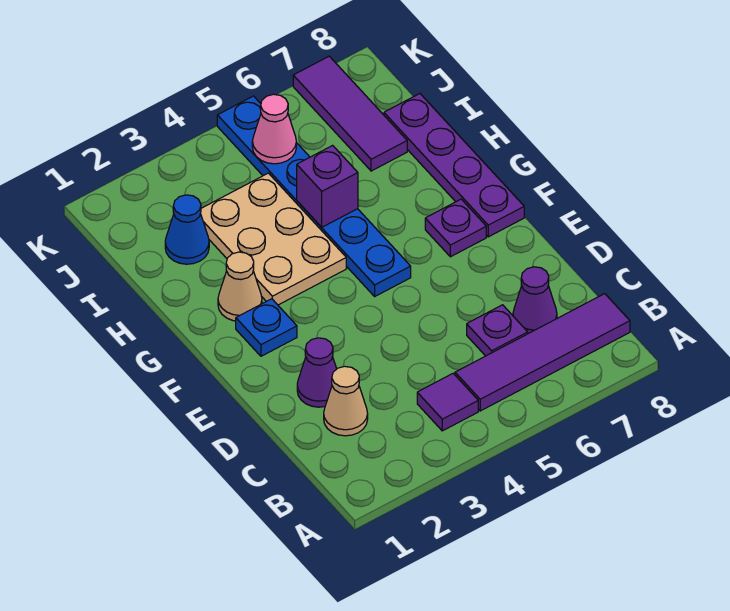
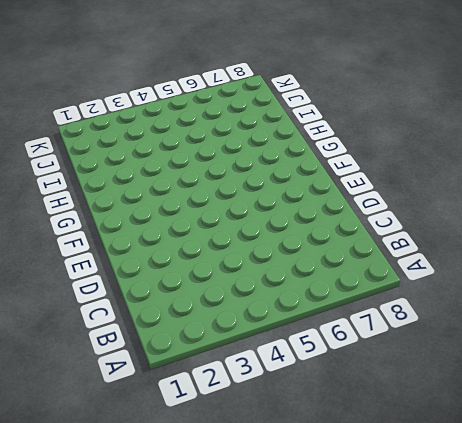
none -> purple 1x1 tile [417,373,478,431]
none -> purple 1x4 tile [455,294,630,411]
none -> tan 1x1 cone [324,366,368,436]

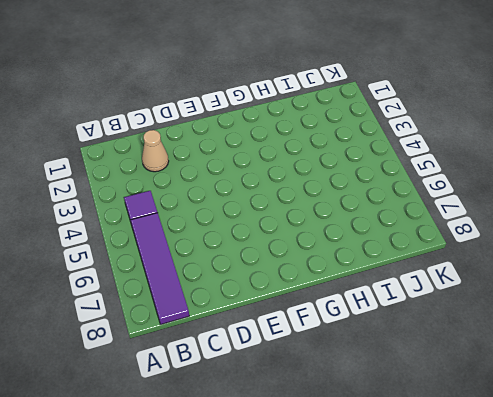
none -> purple 1x1 plate [467,305,528,356]
none -> purple 1x1 cone [513,267,557,334]
none -> purple 1x1 cone [297,338,337,407]

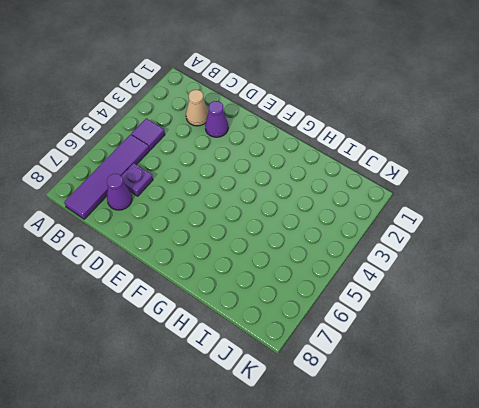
none -> blue 1x1 plate [236,299,297,356]
none -> blue 1x6 plate [217,96,411,296]
none -> purple 1x1 plate [425,199,486,257]

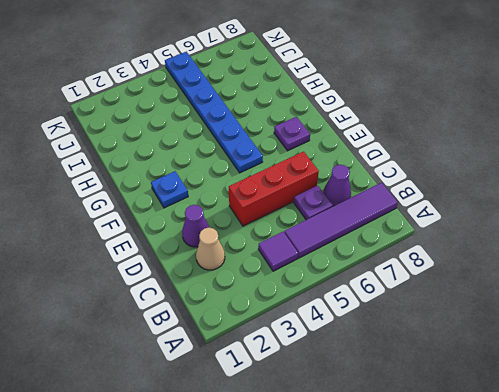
red 1x3 brick [229,152,319,226] -> none
none -> purple 1x4 plate [384,94,524,237]
none -> tan 1x1 cone [218,252,262,321]
none -> tan 2x3 plate [201,173,346,305]

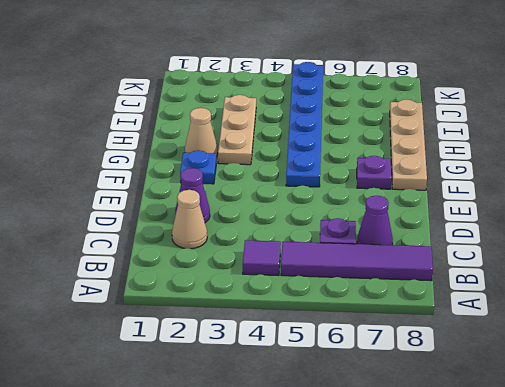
tan 1x4 plate [390,99,427,190] -> purple 1x4 plate [384,94,524,237]
tan 1x3 plate [218,95,256,165] -> tan 2x3 plate [201,173,346,305]
none -> blue 1x1 cone [165,195,209,264]
none -> purple 1x3 tile [293,56,407,171]
none -> purple 1x1 brick [297,145,358,227]

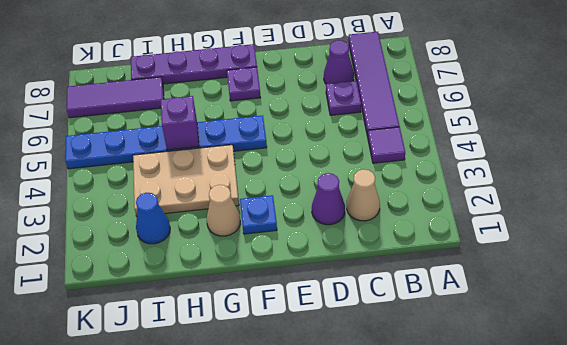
none -> pink 1x1 cone [252,94,296,164]

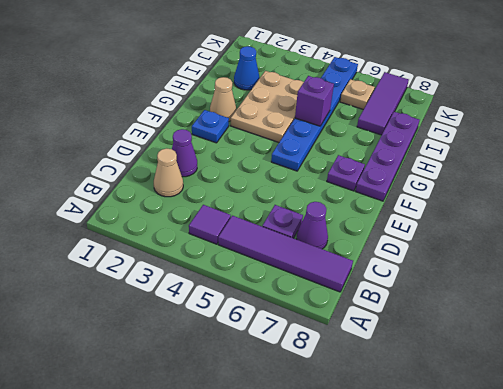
tan 1x1 plate [340,79,375,110] -> none
none -> pink 1x1 cone [252,94,296,164]

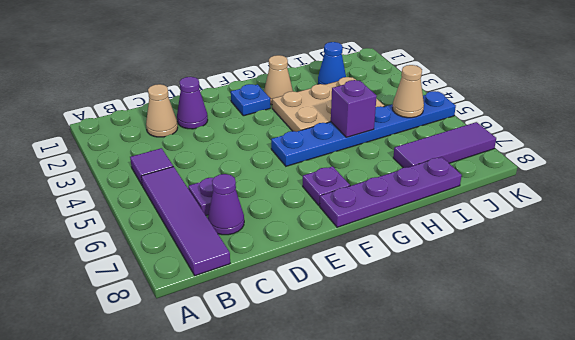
tan 1x1 cone [393,65,424,118] -> pink 1x1 cone [252,94,296,164]

